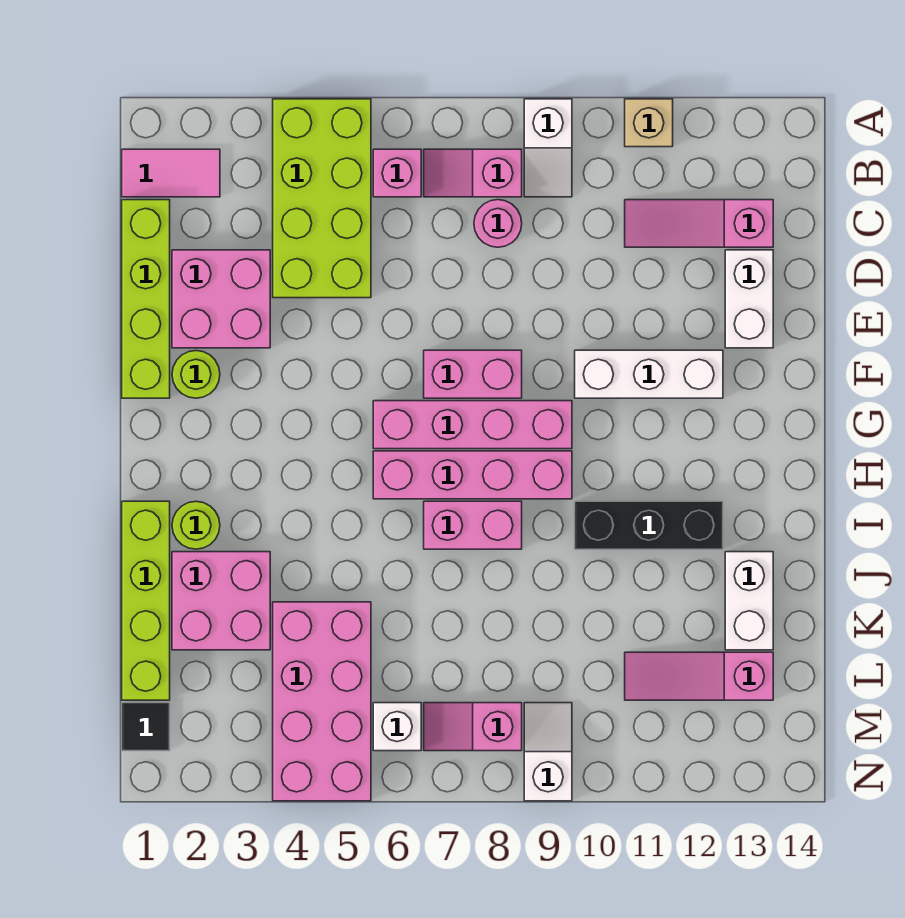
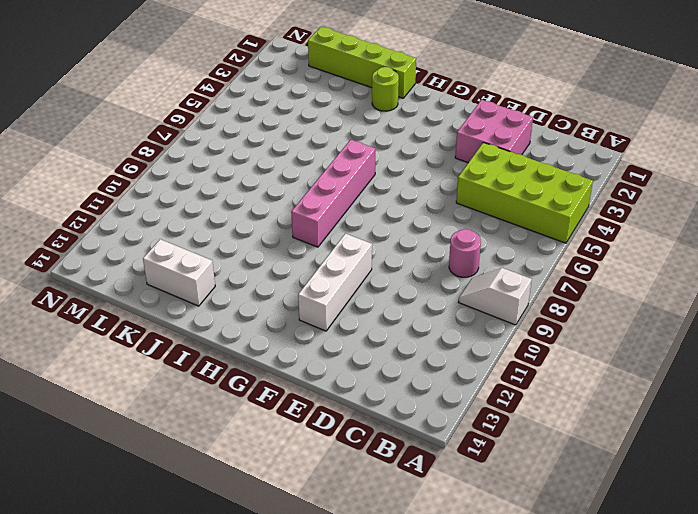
none -> tan 1x1 brick [625,99,673,147]
none -> pink 1x2 tile [122,149,220,197]
none -> pink 1x1 brick [373,149,421,197]

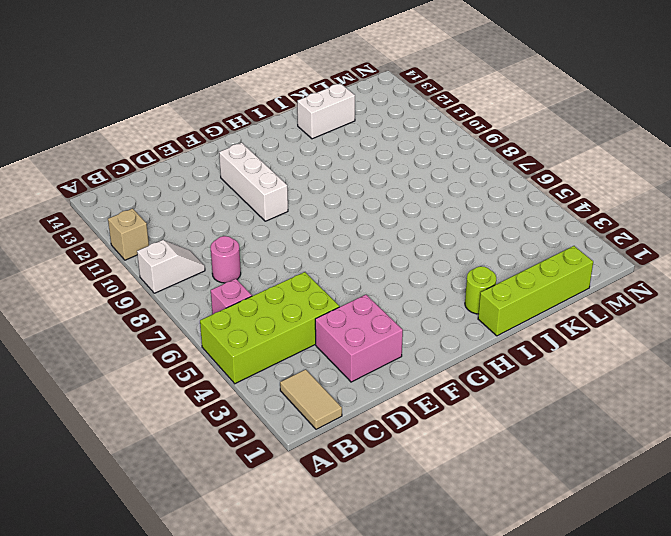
tan 1x2 tile [280,369,342,429] -> pink 1x2 tile [122,149,220,197]
none -> pink 1x2 slope [424,149,522,197]
none -> lime 1x4 brick [122,200,170,398]
none -> pink 1x3 slope [625,200,773,247]

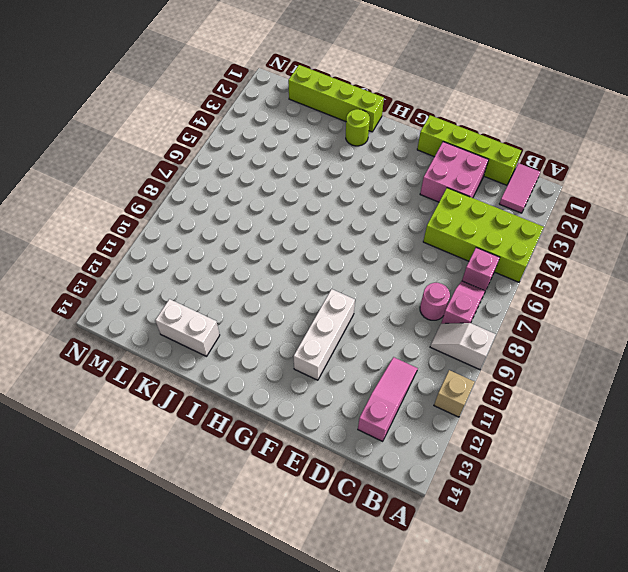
none -> white 1x2 brick [725,250,773,348]
none -> lime 1x1 round brick [172,351,220,398]
none -> pink 1x2 brick [424,350,522,398]

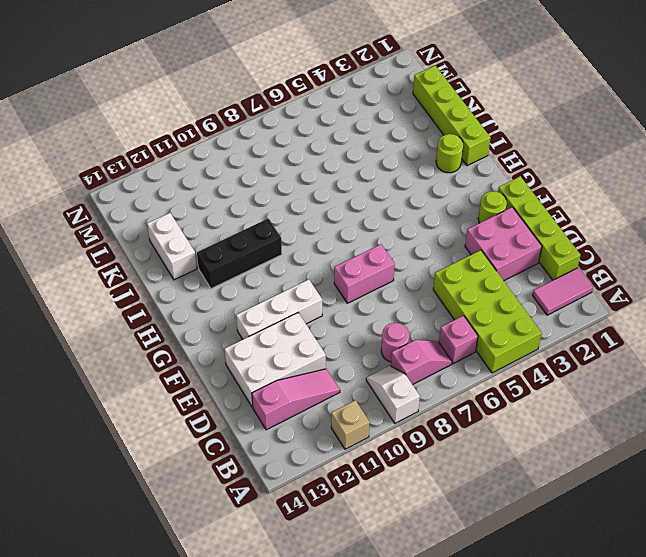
white 2x3 brick [224,313,326,407] -> white 1x2 brick [725,250,773,348]
none -> pink 1x4 brick [373,401,572,449]
none -> pink 1x4 brick [373,451,572,499]
none -> pink 1x2 brick [424,501,522,549]

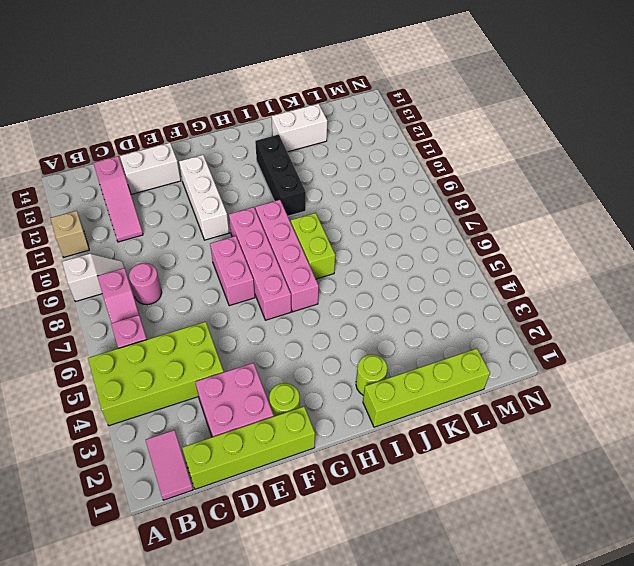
lime 1x2 brick [291,213,335,279] -> pink 1x2 brick [424,501,522,549]
none -> pink 2x2 brick [172,552,270,650]
none -> pink 2x4 brick [273,602,371,801]
none -> pink 1x3 slope [625,652,773,700]

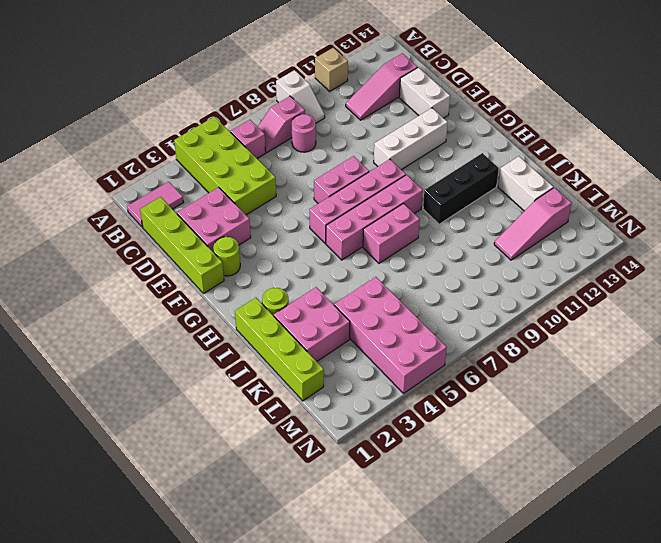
none -> black 1x1 tile [122,703,170,751]
none -> white 1x1 brick [373,703,421,751]
none -> pink 1x2 slope [424,703,522,751]

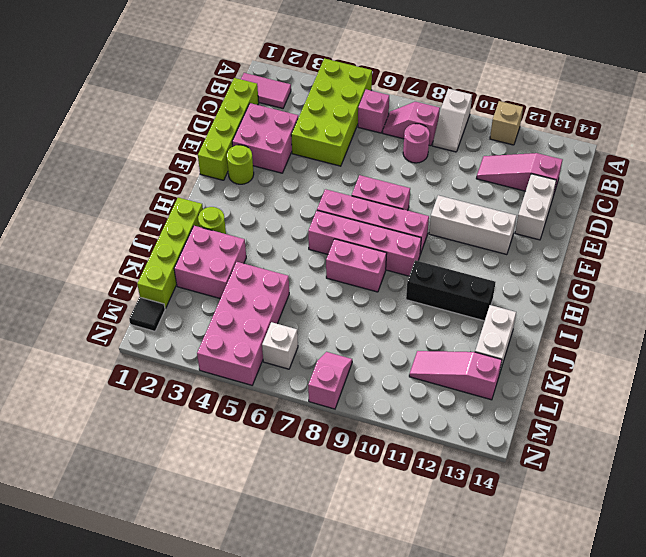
pink 1x2 slope [308,352,352,409] -> pink 1x2 slope turned to [424,703,522,751]
none -> white 1x2 slope [524,703,572,801]

